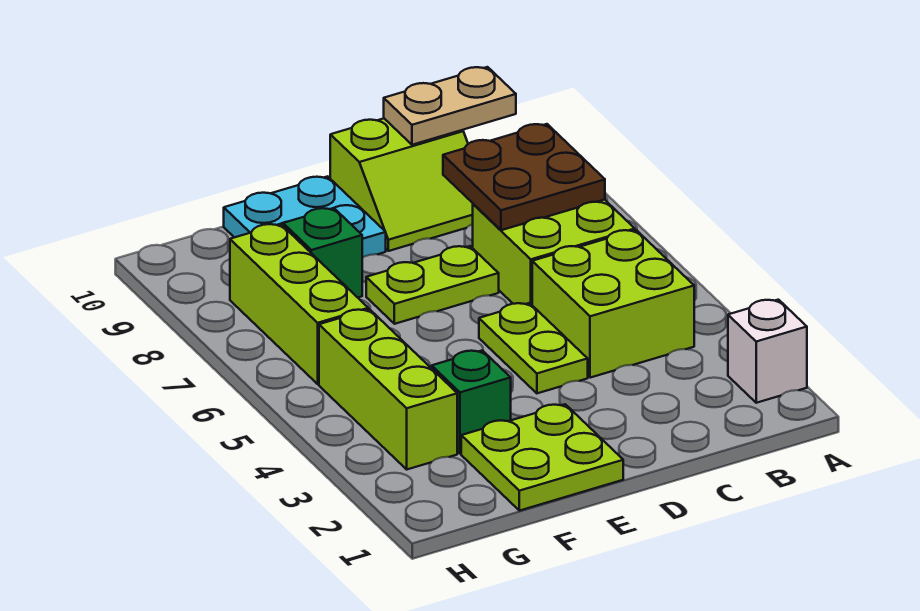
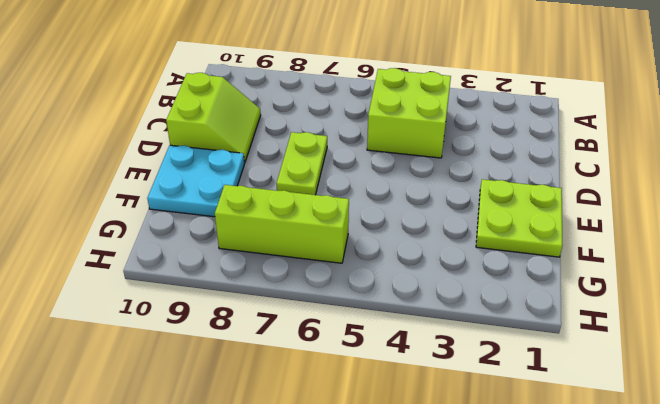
none -> white 1x1 brick [728,300,807,403]
none -> lime 2x2 brick [473,200,635,305]
none -> lime 1x2 plate [479,303,588,393]

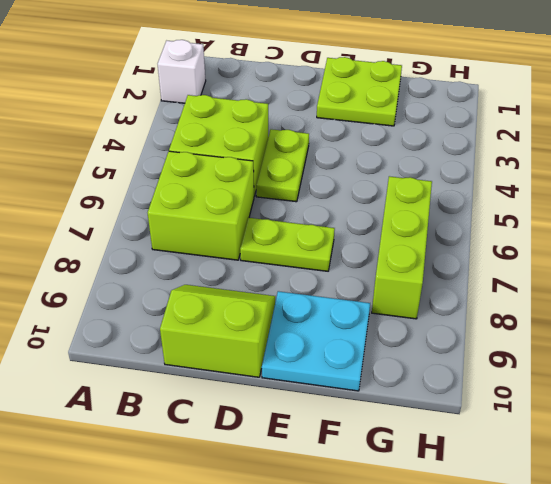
none -> green 1x1 brick [432,350,511,454]
none -> green 1x1 brick [283,208,362,298]
none -> lime 1x3 brick [319,309,457,469]

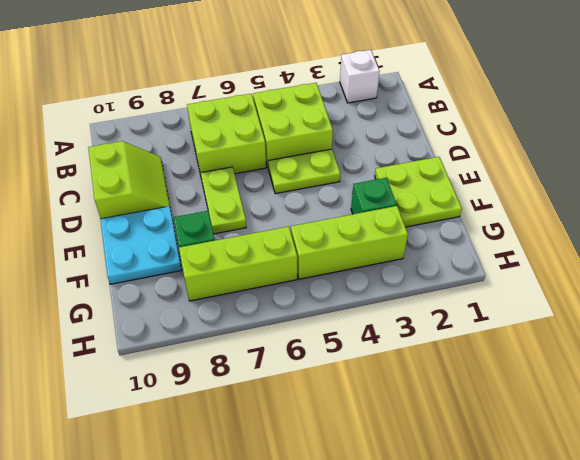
none -> brown 2x2 plate [443,124,605,230]
none -> tan 1x2 plate [384,67,516,145]

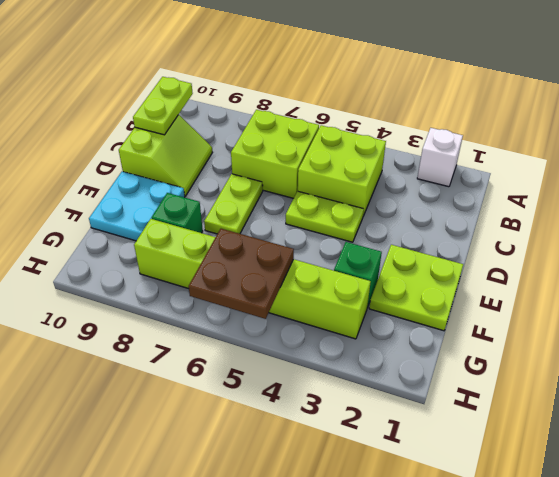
lime 1x2 plate [133,77,193,135] -> tan 1x2 plate [384,67,516,145]
brown 2x2 plate [189,229,294,319] -> brown 2x2 plate moved to [443,124,605,230]

